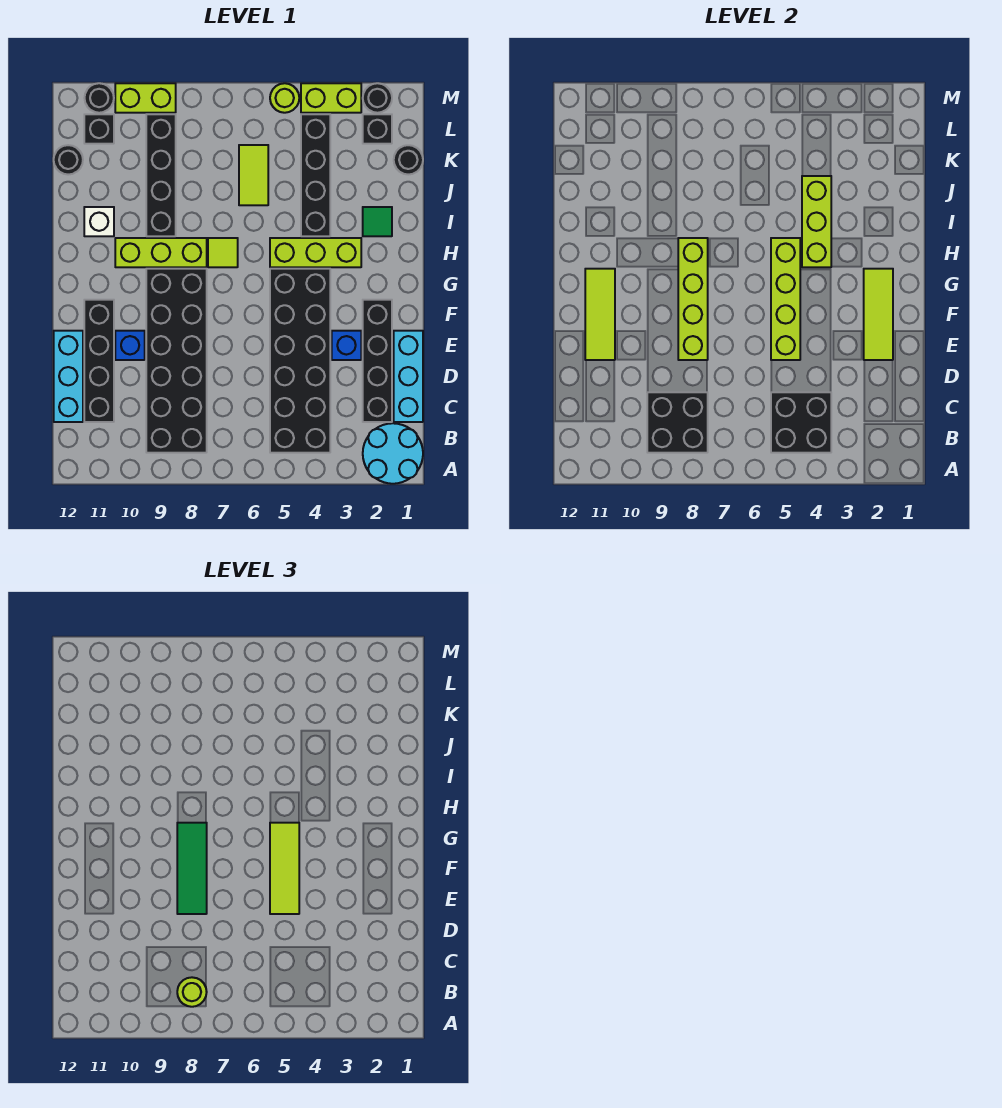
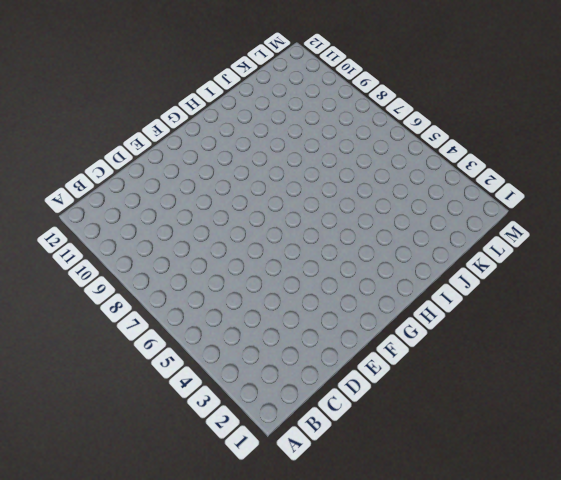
none -> cyan 2x2 round brick [363,423,423,484]
none -> black 2x6 brick [270,269,330,453]
none -> black 2x6 brick [146,269,207,453]
none -> cyan 1x3 brick [394,331,423,422]

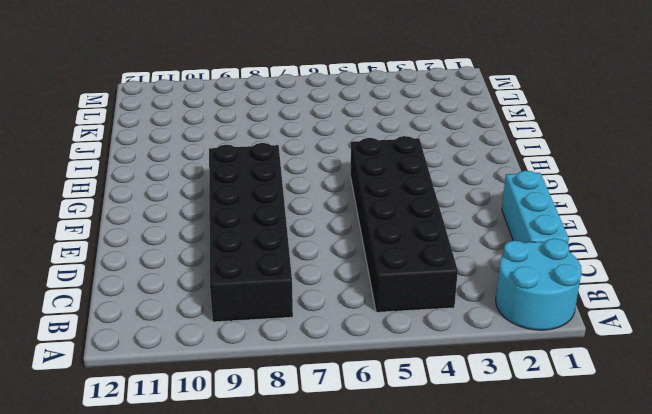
none -> black 1x4 brick [363,300,392,422]
none -> black 1x4 brick [84,300,114,422]
none -> cyan 1x3 brick [54,331,83,422]
none -> blue 1x1 brick [332,331,361,360]

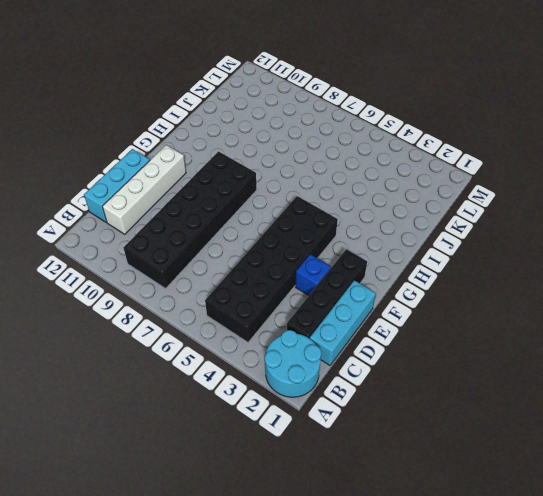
white 1x4 brick [103,145,186,234] -> black 1x4 brick [84,300,114,422]
none -> blue 1x1 brick [115,331,145,360]
none -> lime 1x3 brick [270,238,361,267]
none -> lime 1x1 tile [208,238,238,267]
none -> lime 1x3 brick [115,238,207,267]

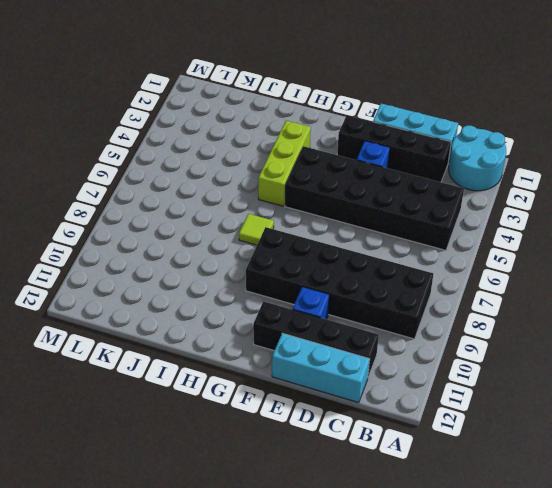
none -> lime 1x3 brick [115,238,207,267]
none -> green 1x1 tile [363,207,392,236]
none -> black 1x4 brick [301,114,330,236]
none -> black 1x4 brick [146,114,176,236]

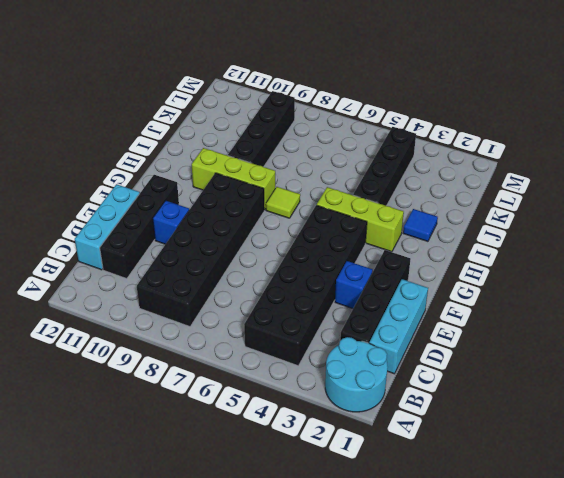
blue 1x1 tile [403,209,438,241] -> green 1x1 tile [363,207,392,236]
none -> white 1x1 brick [84,207,114,236]
none -> lime 1x2 tile [239,145,268,205]
none -> black 1x1 round brick [394,145,423,175]
none -> black 1x1 round brick [54,145,83,175]

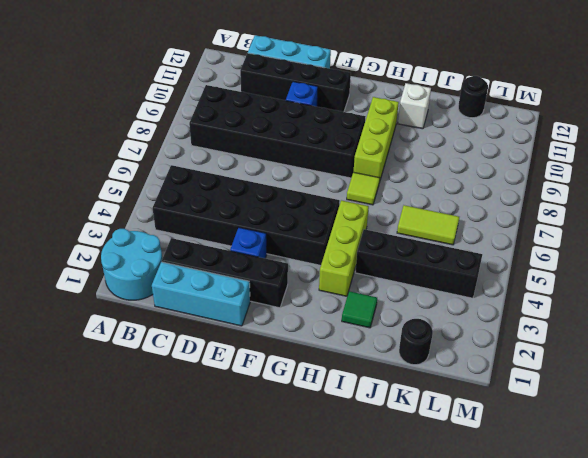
none -> black 1x4 brick [146,114,176,236]
none -> black 1x1 brick [363,114,392,144]
none -> black 1x1 brick [84,114,114,144]
none -> black 1x1 round brick [363,83,392,113]

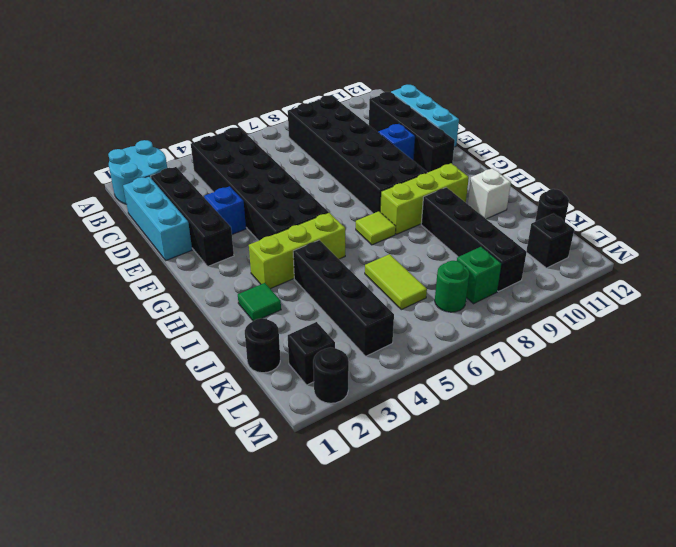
green 1x1 round brick [435,261,469,312] -> none
green 1x1 brick [457,247,502,304] -> none
none -> lime 1x2 brick [301,83,361,113]
none -> lime 1x1 round brick [270,83,299,113]
none -> lime 1x2 brick [115,83,176,113]
none -> black 1x1 round brick [85,83,114,113]

